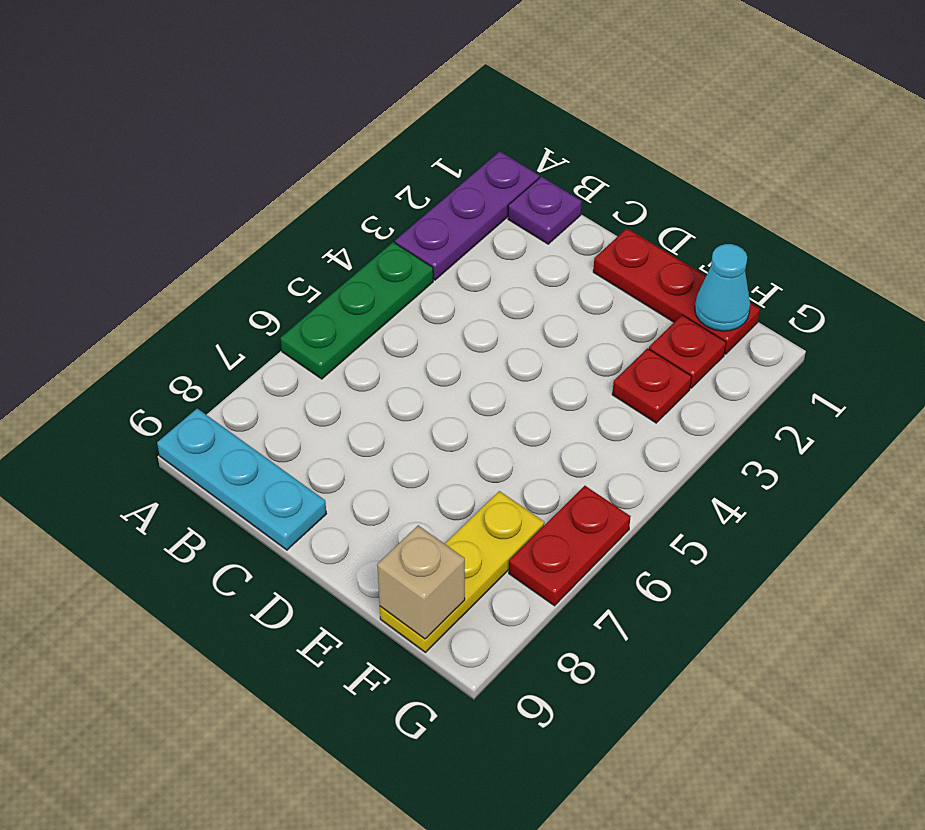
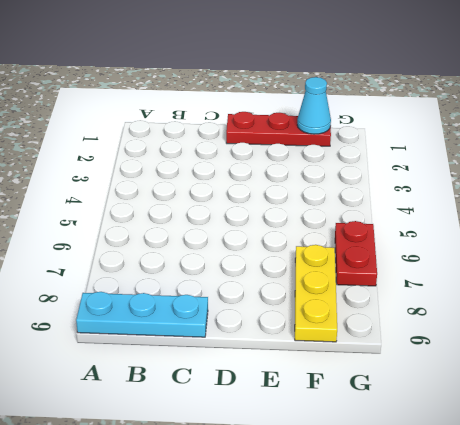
none -> purple 1x3 plate [395,152,539,280]
none -> green 1x3 plate [281,242,433,379]

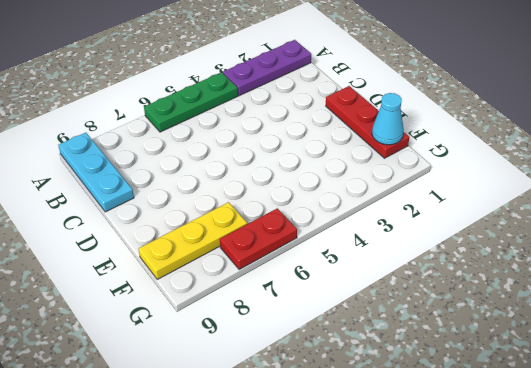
none -> purple 1x1 plate [508,177,582,244]
none -> red 1x1 plate [649,315,726,388]

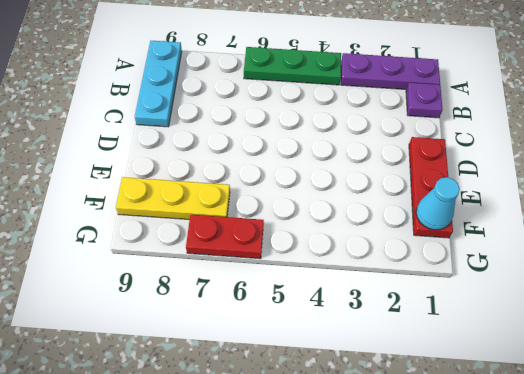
none -> red 1x1 plate [649,315,726,388]
none -> red 1x1 plate [612,348,692,423]

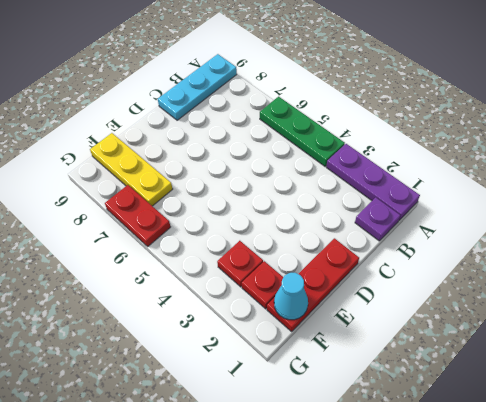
none -> tan 1x1 brick [377,525,465,639]

